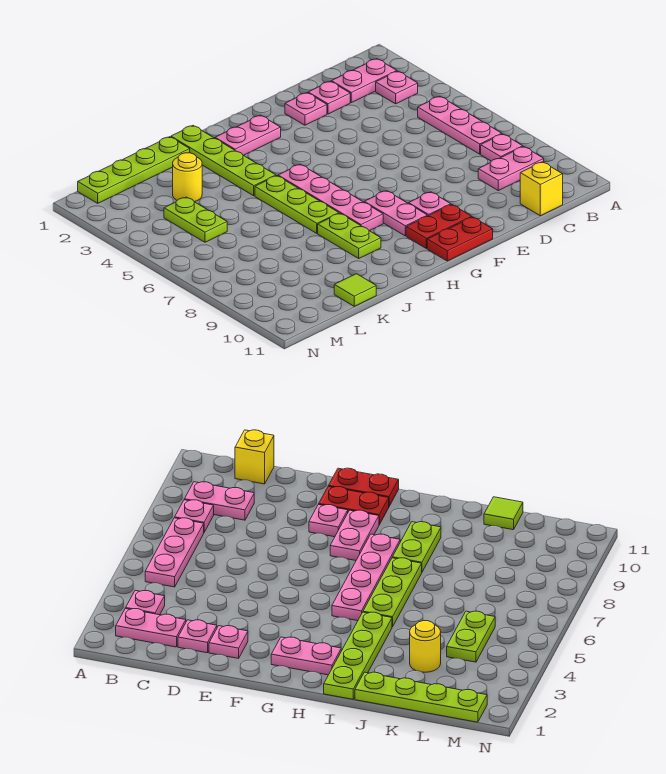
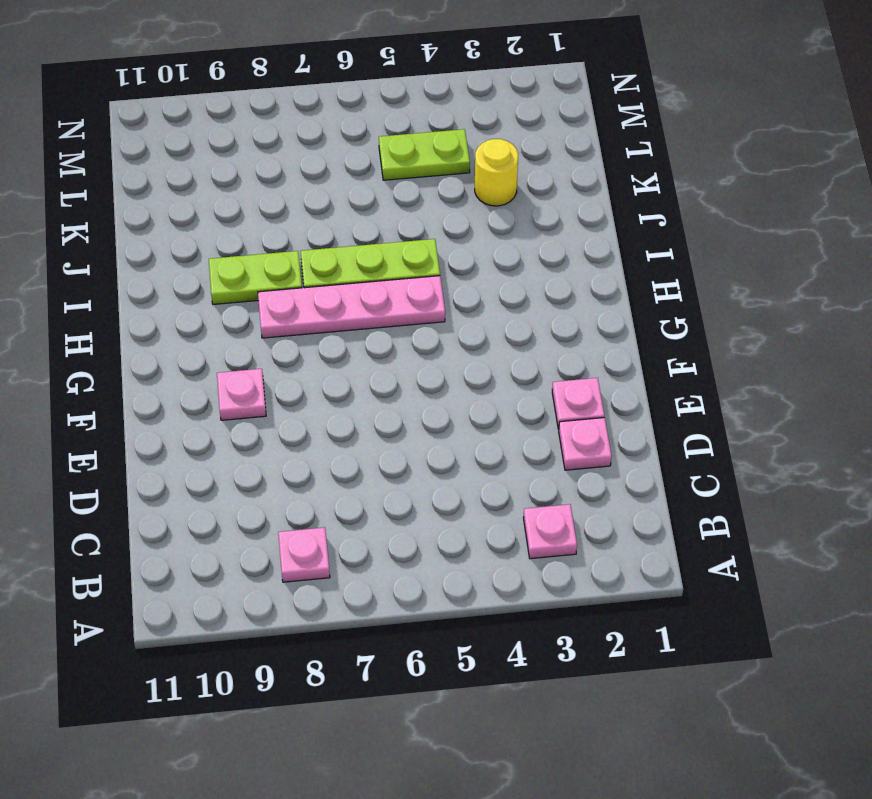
none -> pink 1x2 plate [331,59,397,103]
none -> pink 1x3 plate [418,96,502,154]
none -> pink 1x2 plate [478,147,544,191]

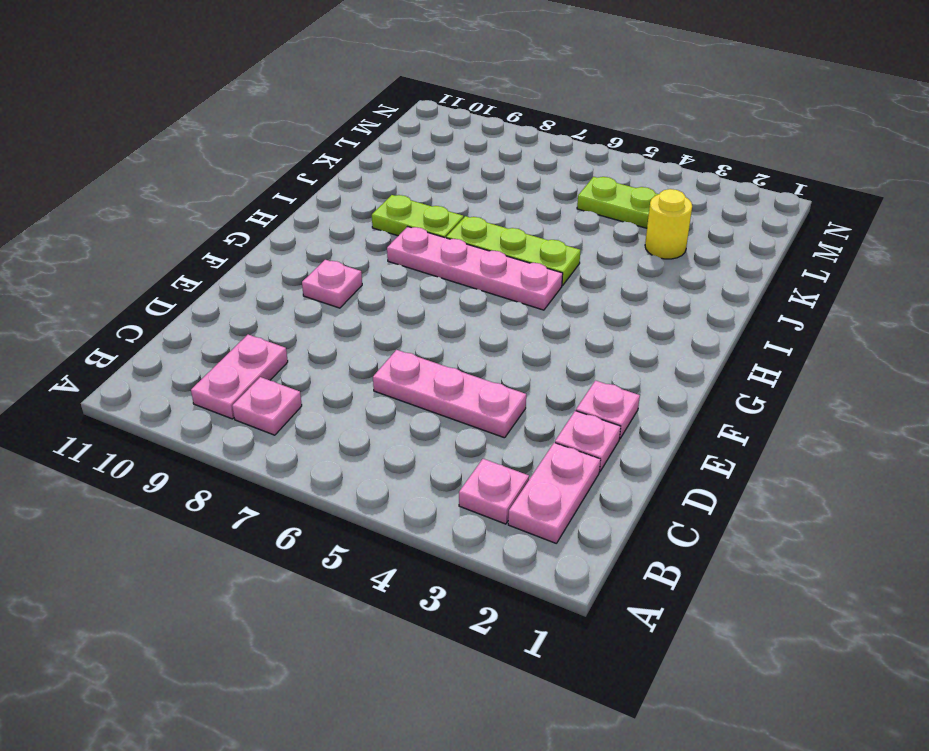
pink 1x3 plate [373,350,526,438] -> pink 1x3 plate moved to [418,96,502,154]
none -> yellow 1x1 brick [520,162,563,216]
none -> red 1x2 plate [406,204,472,248]
none -> red 1x2 plate [427,217,493,261]

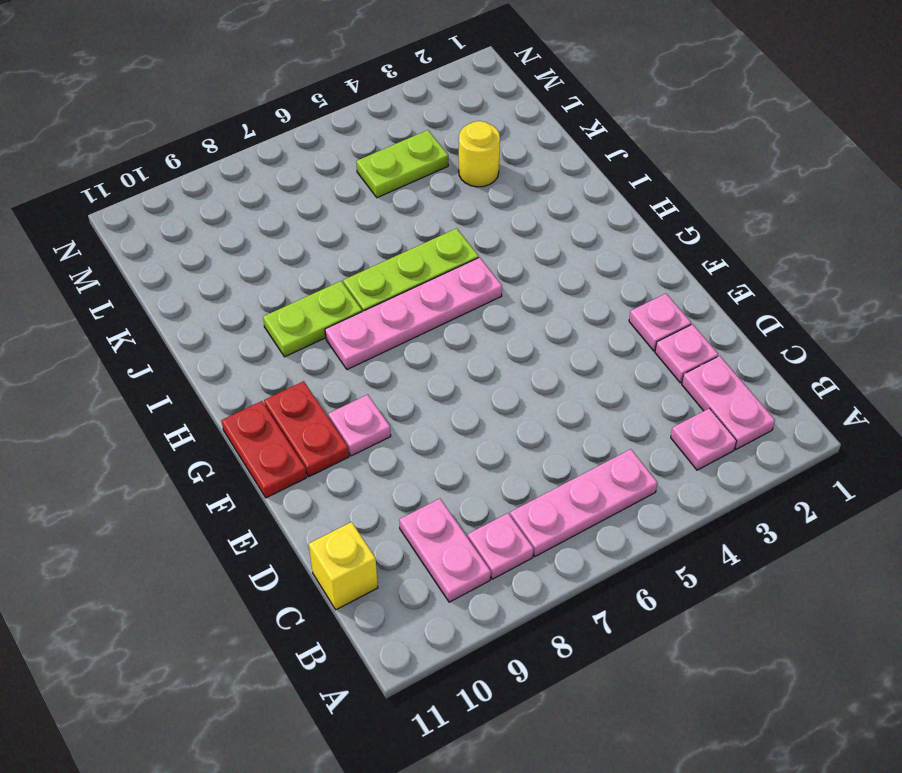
none -> pink 1x2 plate [215,115,281,155]
none -> pink 1x2 plate [364,191,427,236]
none -> lime 1x4 plate [171,126,276,196]

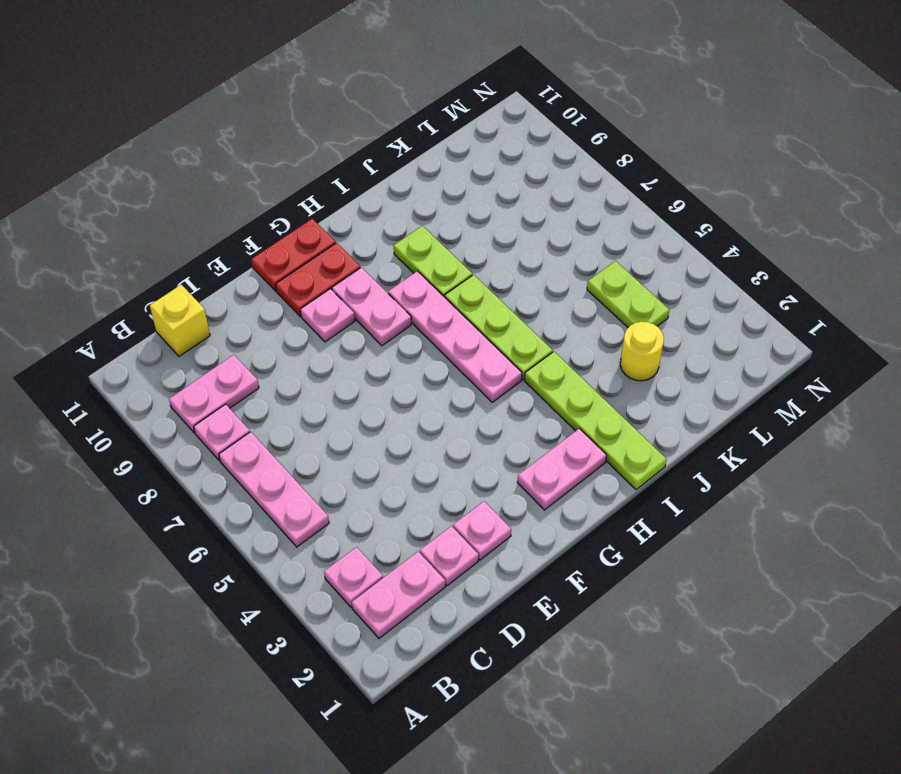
none -> lime 1x4 plate [78,137,190,203]
none -> lime 1x1 tile [334,274,376,306]

